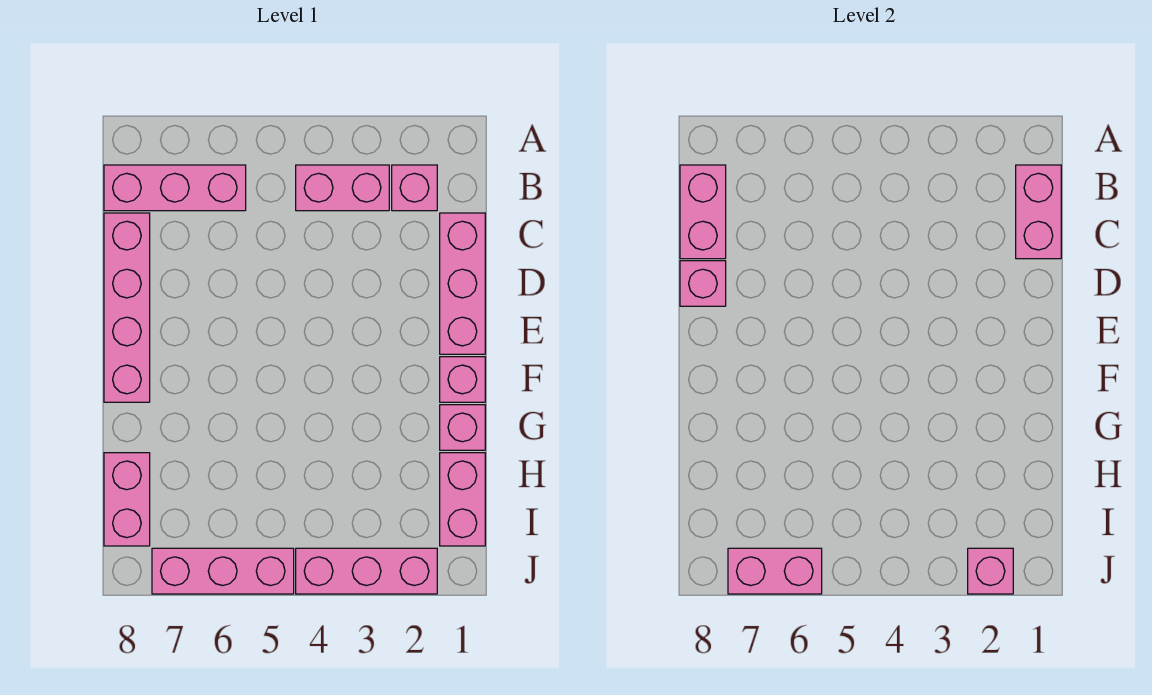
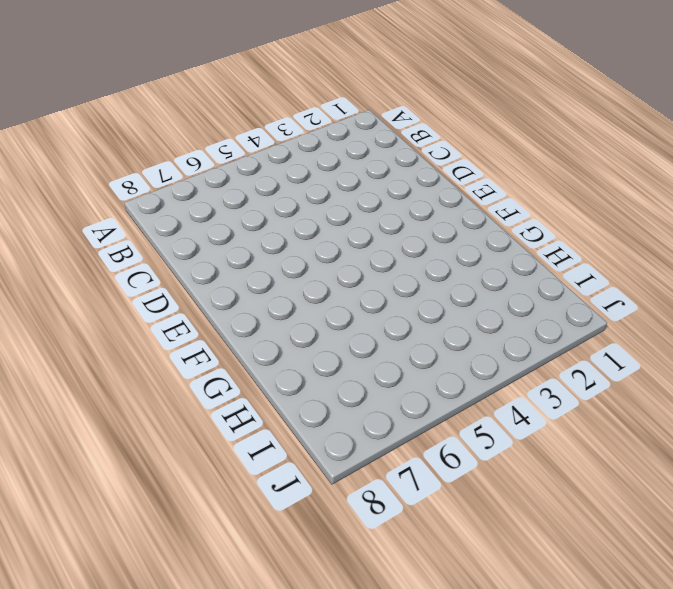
none -> pink 1x1 brick [392,165,437,211]
none -> pink 1x2 brick [296,165,389,211]
none -> pink 1x3 brick [104,165,246,211]

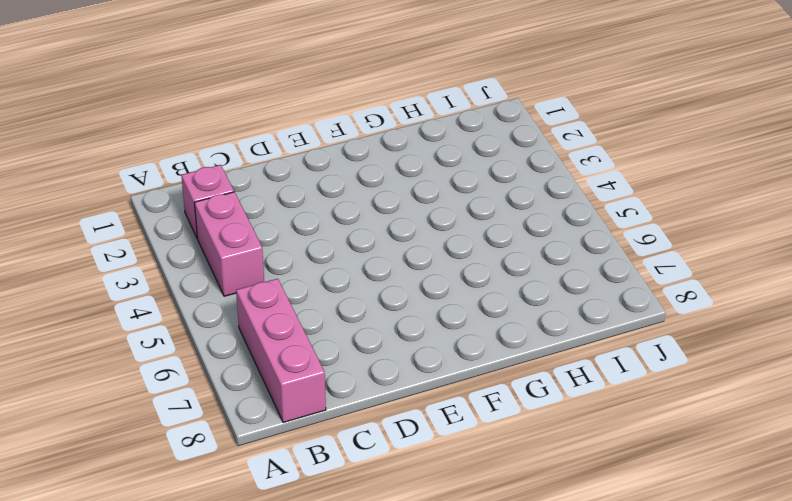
none -> pink 1x3 brick [440,213,485,354]
none -> pink 1x4 brick [104,213,150,402]
none -> pink 1x1 brick [440,357,485,402]

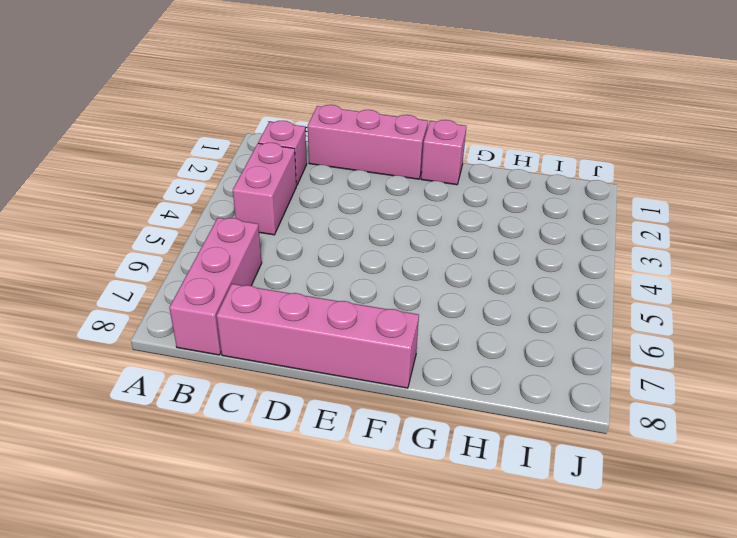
none -> pink 1x1 brick [440,405,485,450]
none -> pink 1x2 brick [440,453,485,546]
none -> pink 1x2 brick [104,453,150,546]

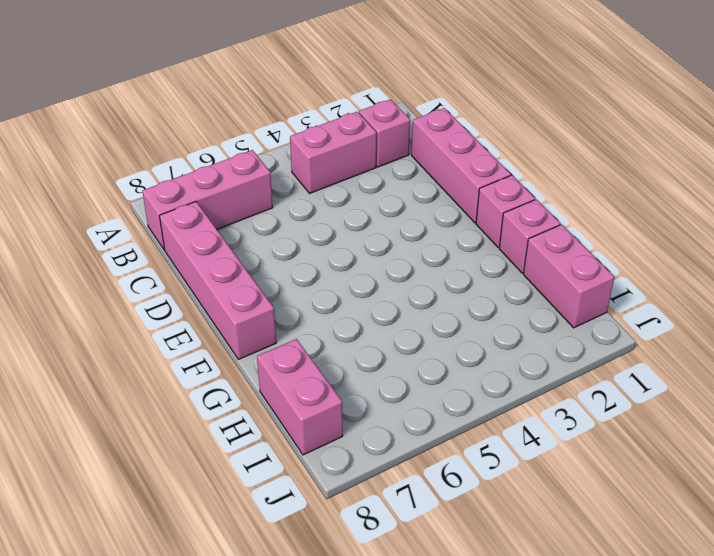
none -> pink 1x3 brick [296,548,437,594]
none -> pink 1x3 brick [152,548,294,594]
none -> pink 1x2 brick [1016,165,1061,259]

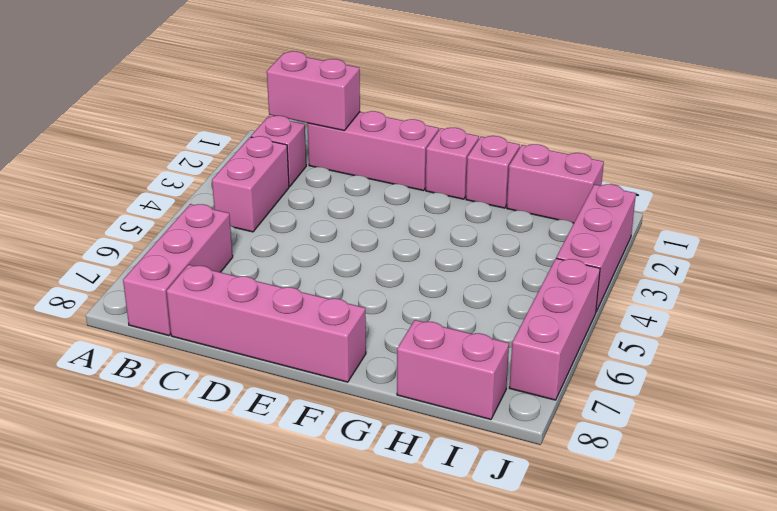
none -> pink 1x2 brick [680,165,726,259]
none -> pink 1x1 brick [680,261,726,306]
none -> pink 1x1 brick [968,548,1013,594]

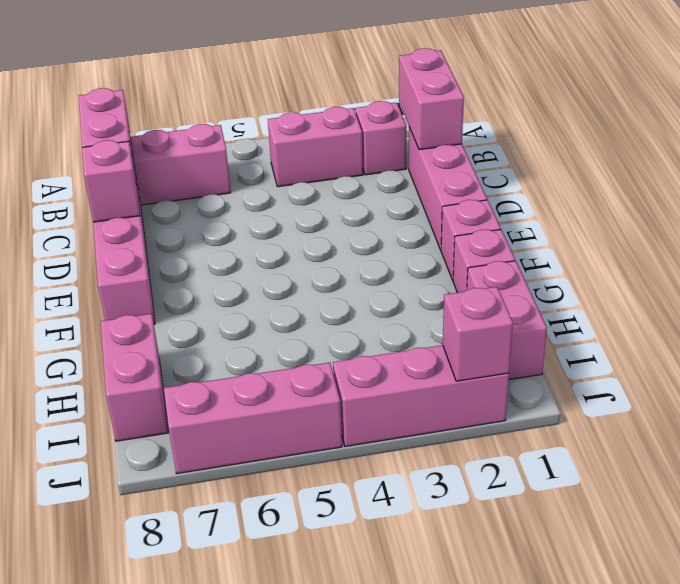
none -> pink 1x2 brick [728,548,822,594]

